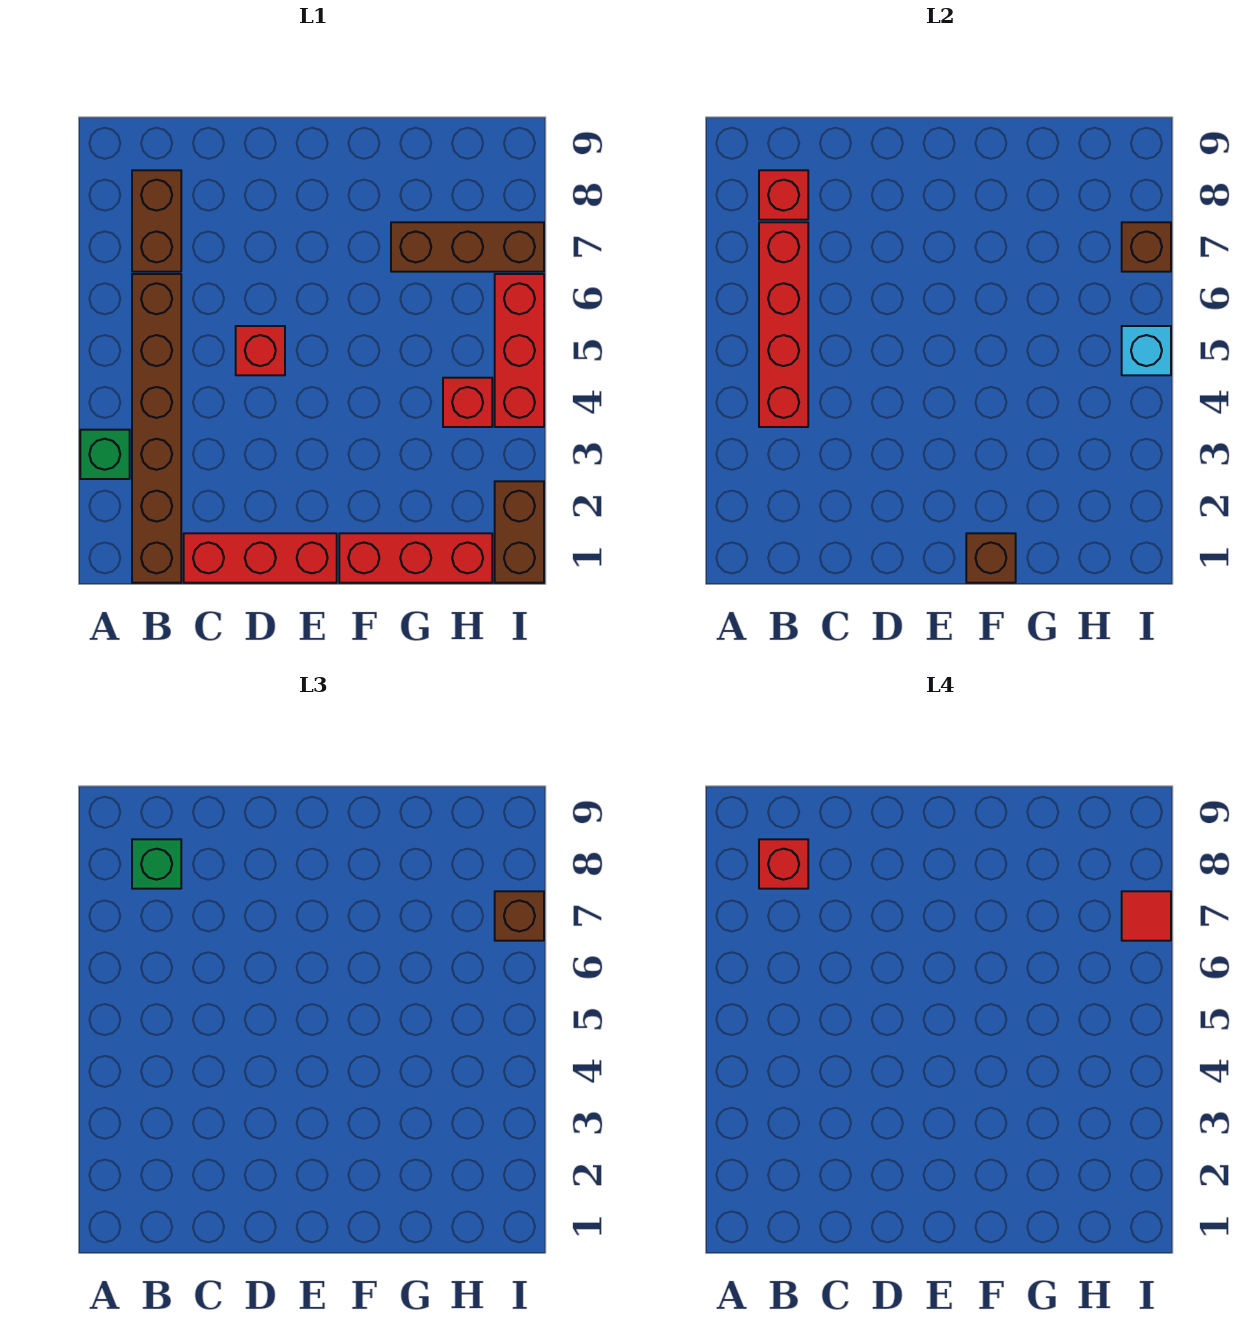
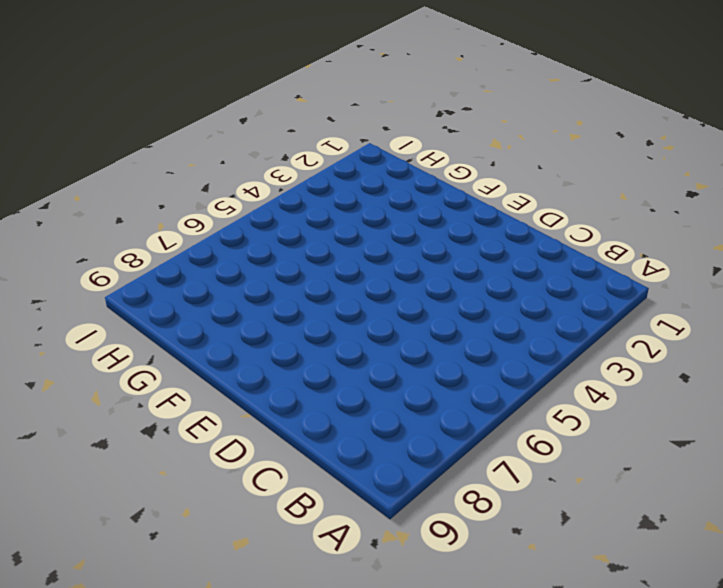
none -> green 1x1 brick [80,430,130,479]
none -> brown 1x6 brick [132,274,181,583]
none -> brown 1x2 brick [132,170,181,272]

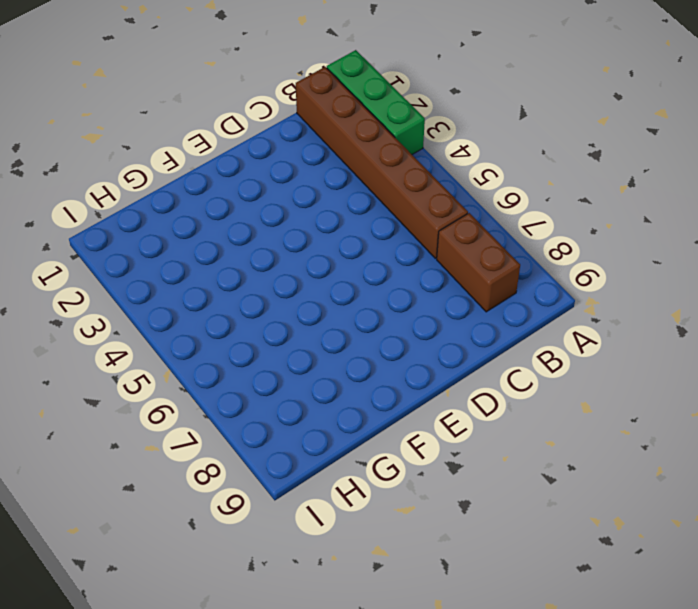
green 1x3 brick [327,50,425,154] -> green 1x1 brick [80,430,130,479]
none -> red 1x3 brick [184,533,337,583]
none -> red 1x1 brick [236,326,285,375]
none -> red 1x3 brick [339,533,492,583]

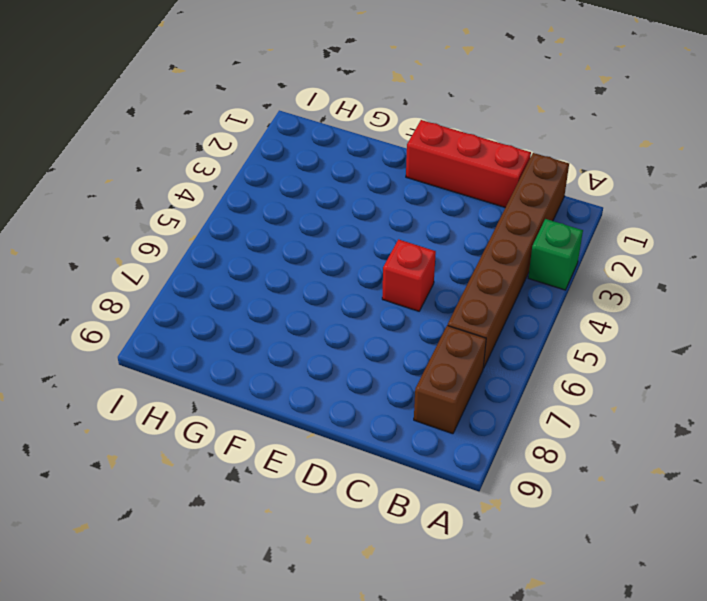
none -> red 1x3 brick [339,533,492,583]
none -> brown 1x3 brick [391,222,544,272]
none -> red 1x1 brick [443,378,492,427]

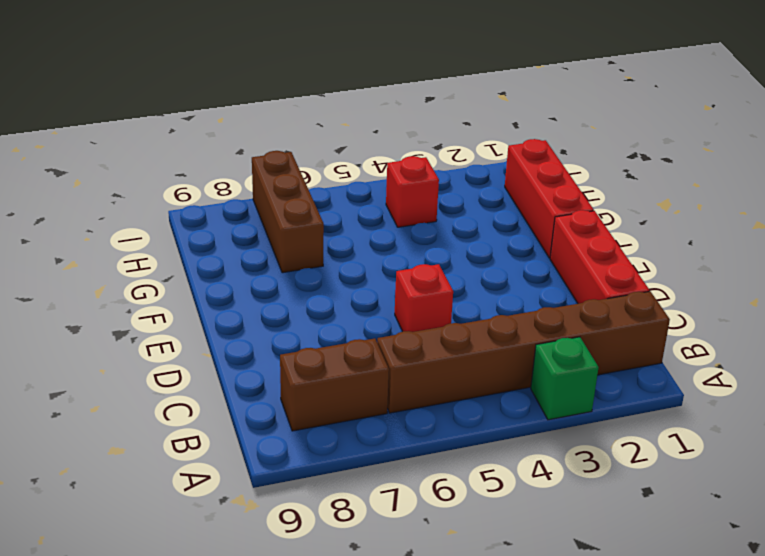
none -> brown 1x2 brick [495,481,544,583]
none -> red 1x3 brick [495,274,544,427]
none -> red 1x4 brick [759,222,808,427]

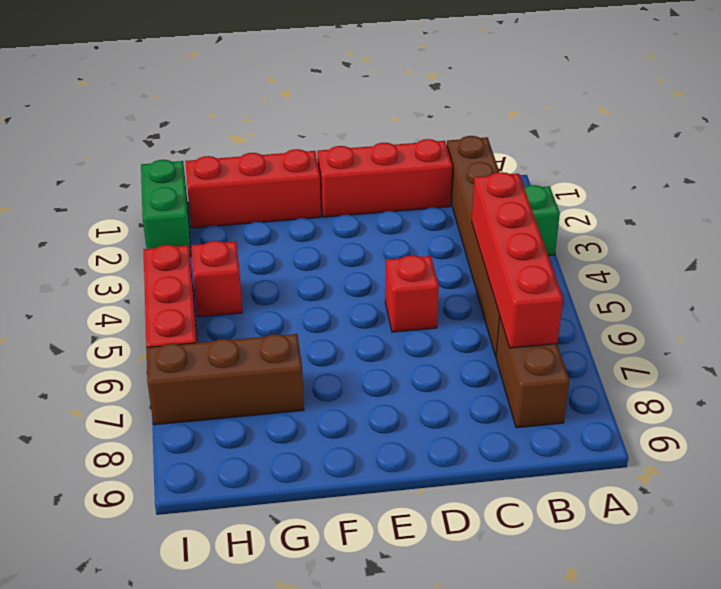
green 1x2 brick [141,160,191,257] -> brown 1x2 brick [495,481,544,583]
none -> red 1x1 brick [759,170,808,220]
none -> brown 1x1 brick [966,533,1016,583]
none -> cyan 1x1 brick [1122,326,1171,375]

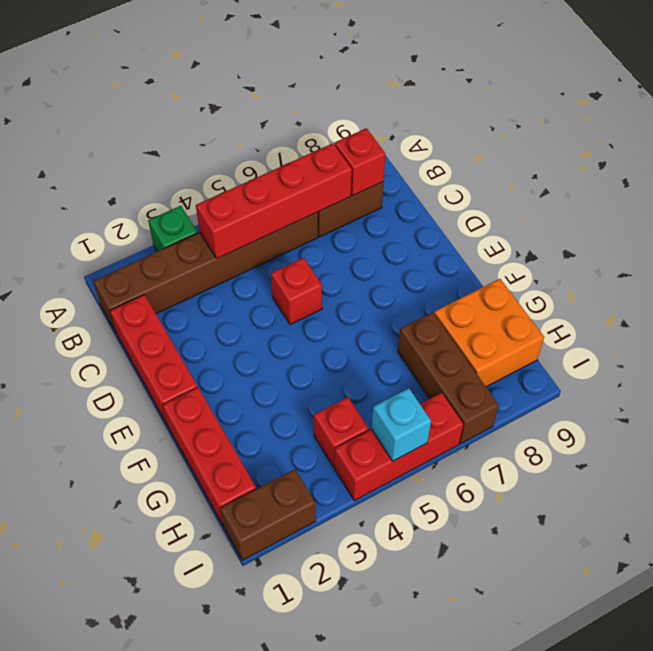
orange 2x2 brick [434,279,544,387] -> none
none -> brown 1x1 brick [966,533,1016,583]
none -> brown 1x1 brick [1122,222,1171,272]
none -> green 1x1 brick [132,839,181,889]

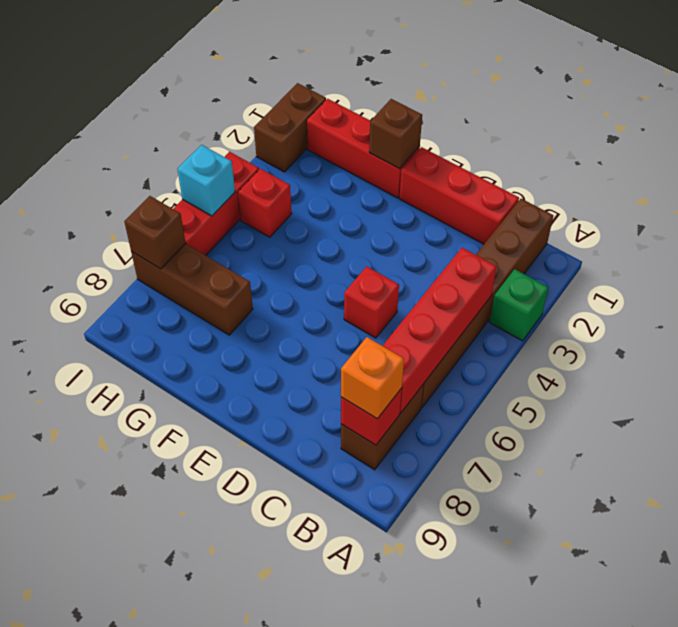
orange 1x1 brick [341,337,404,419] -> green 1x1 brick [132,839,181,889]
none -> brown 1x1 brick [495,891,544,941]
none -> red 1x1 brick [759,839,808,889]
none -> red 1x1 tile [1122,891,1171,941]

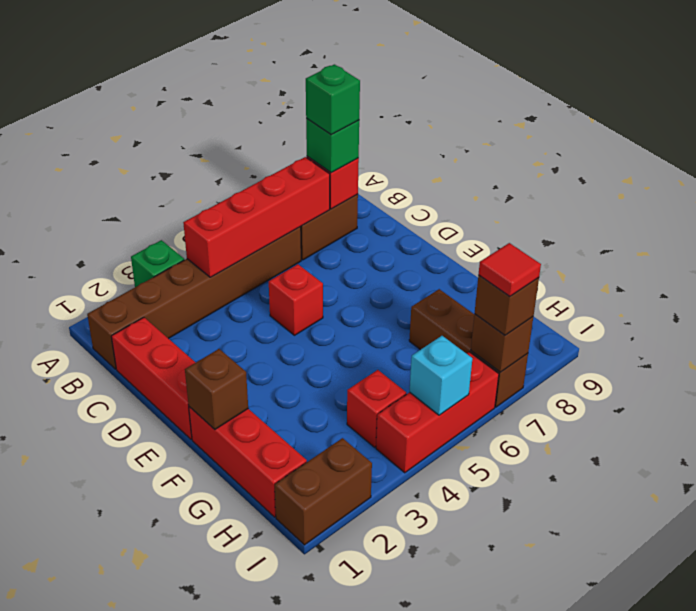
green 1x1 brick [306,64,360,135] -> red 1x1 brick [759,839,808,889]

